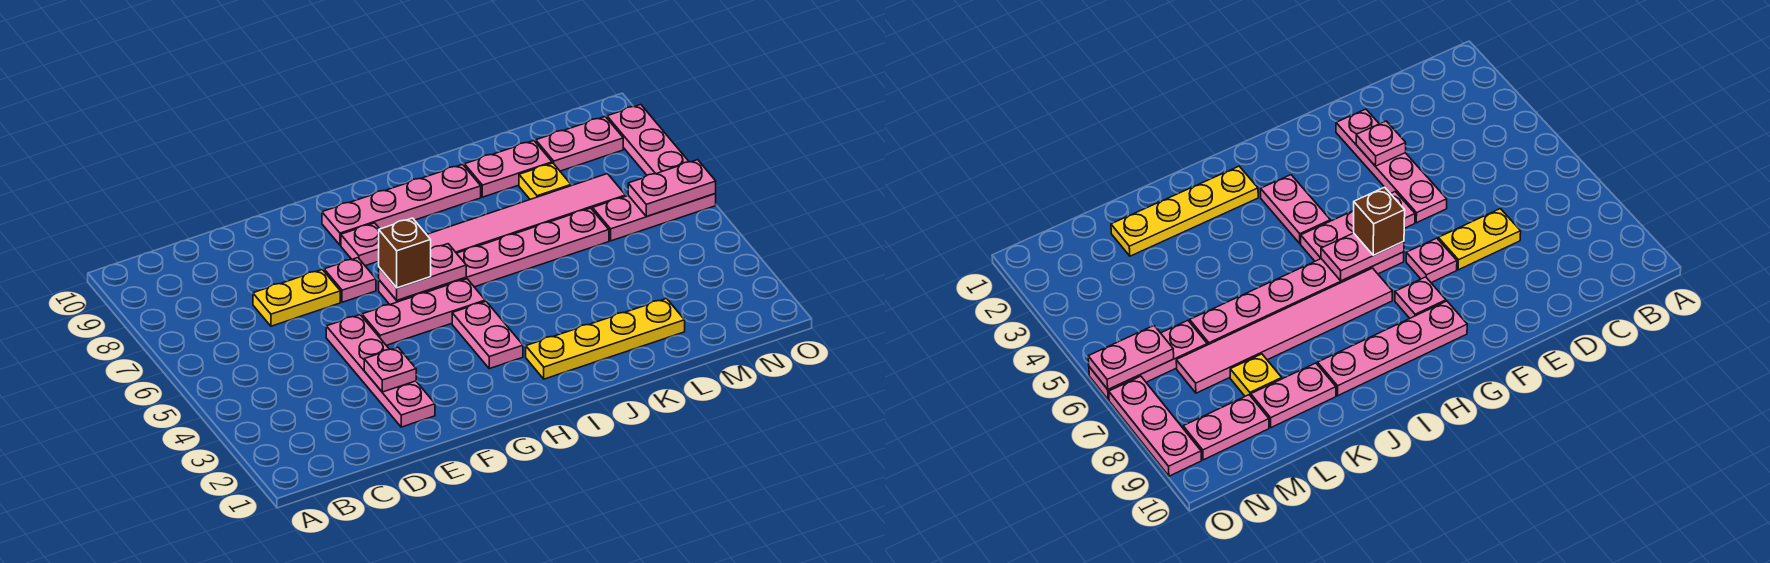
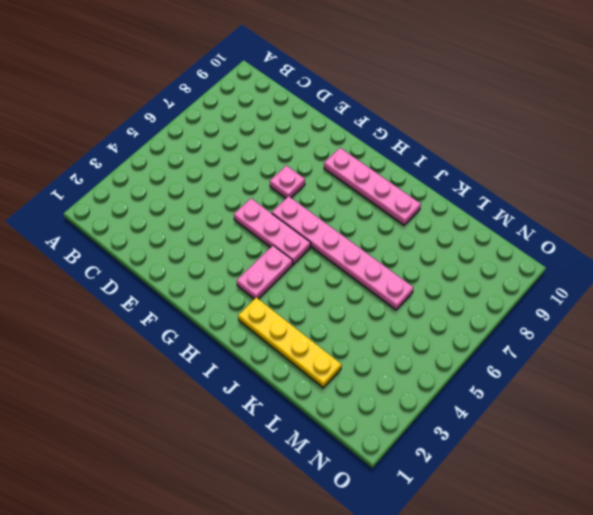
none -> yellow 1x2 plate [253,270,340,326]
none -> pink 1x4 plate [326,315,435,427]
none -> pink 1x1 plate [341,223,379,266]

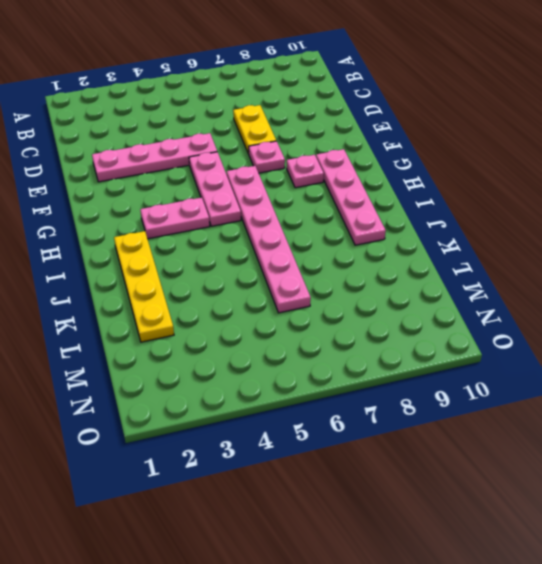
none -> pink 1x6 tile [427,174,626,253]
none -> pink 1x2 plate [464,141,552,197]
none -> yellow 1x1 plate [519,163,571,199]

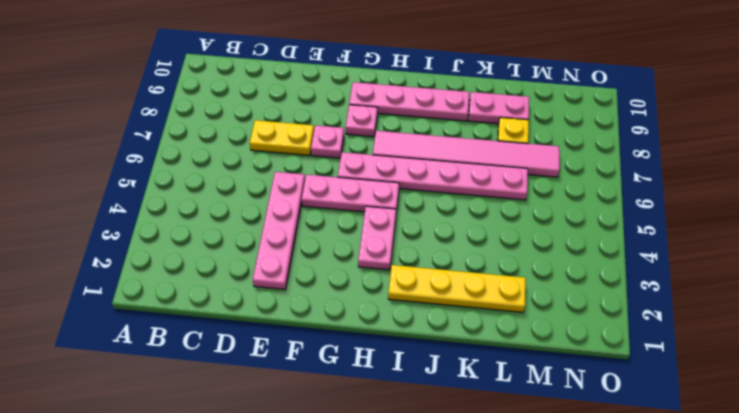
none -> pink 1x3 plate [593,194,716,241]
none -> pink 1x2 plate [536,117,623,171]
none -> pink 1x3 plate [607,105,689,175]

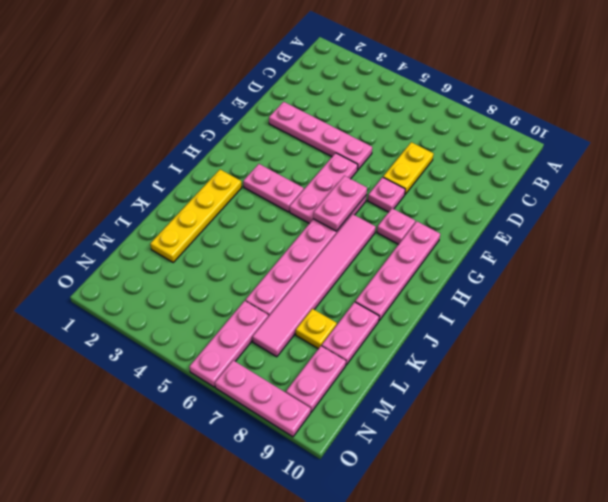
none -> pink 1x1 plate [364,347,416,392]
none -> pink 1x2 plate [628,160,716,217]
none -> brown 1x1 brick [379,218,431,288]

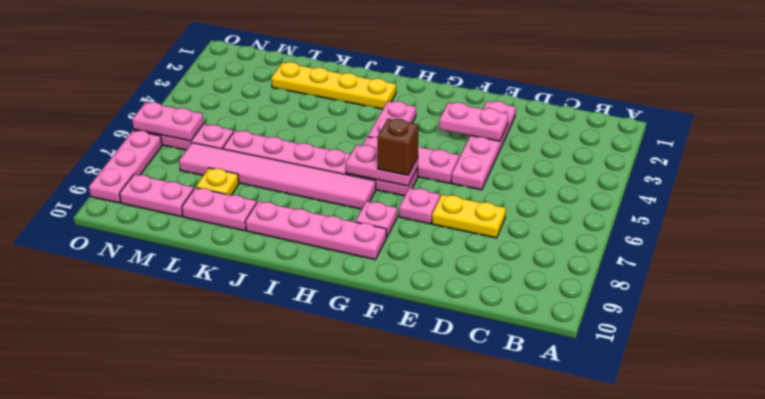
pink 1x2 plate [439,102,508,141] -> pink 1x1 plate [364,347,416,392]

